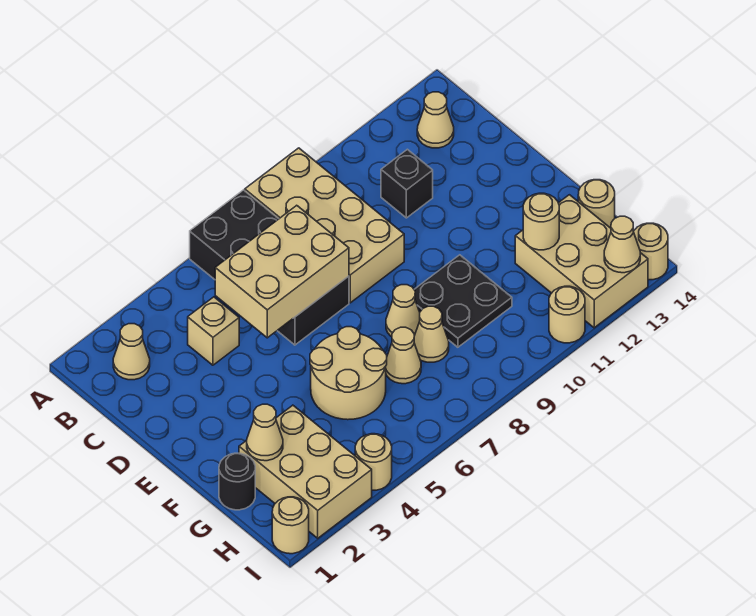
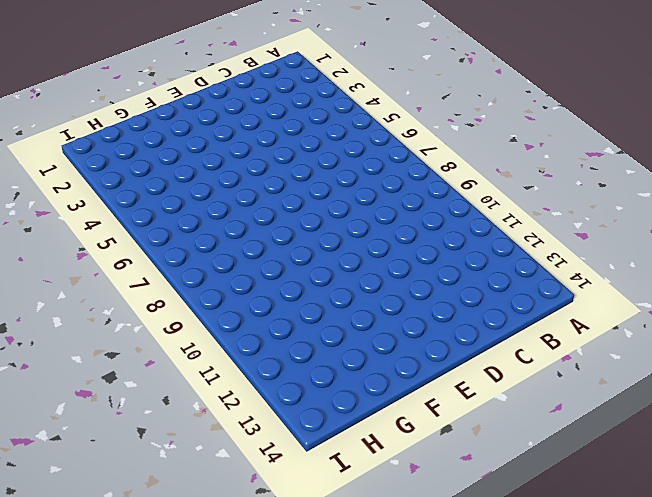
none -> black 2x4 brick [190,190,349,345]
none -> tan 2x4 brick [245,148,404,303]
none -> tan 1x1 cone [113,324,150,380]

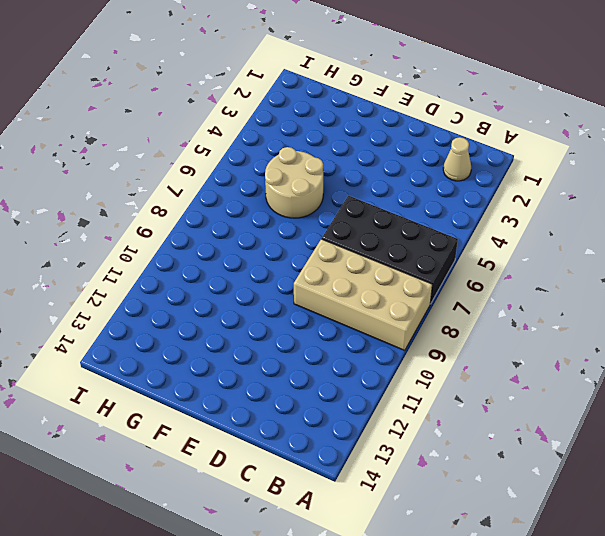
none -> tan 1x1 cone [417,92,454,148]
none -> tan 1x1 brick [188,297,239,365]
none -> black 1x1 brick [381,149,433,218]

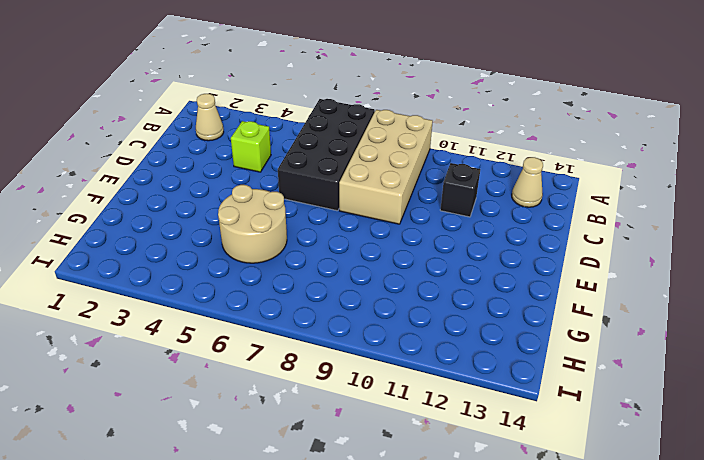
lime 1x1 brick [231,121,271,172] -> tan 1x1 brick [188,297,239,365]
none -> tan 1x1 cone [386,285,420,337]
none -> black 2x2 plate [414,255,512,347]
none -> black 1x1 round brick [219,453,255,510]

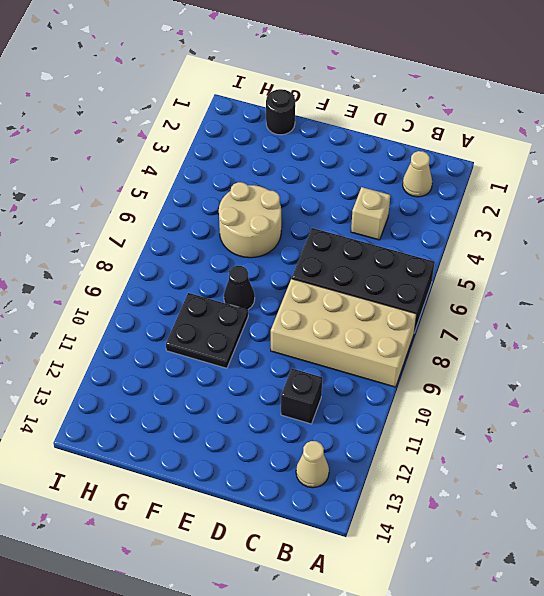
black 1x1 cone [224,266,255,310] -> tan 1x1 cone [386,285,420,337]
none -> tan 2x3 brick [239,405,372,538]
none -> tan 1x1 cone [385,327,421,384]
none -> tan 1x1 cone [414,306,449,362]

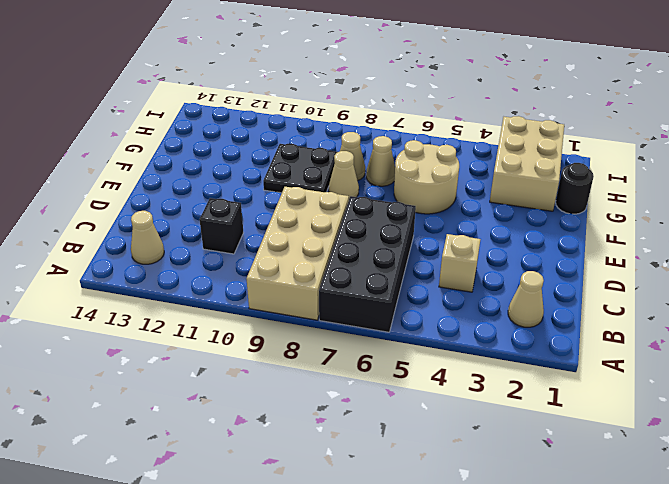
none -> tan 2x3 brick [515,195,648,328]
none -> tan 1x1 round brick [578,180,615,228]
none -> tan 1x1 round brick [272,497,309,554]

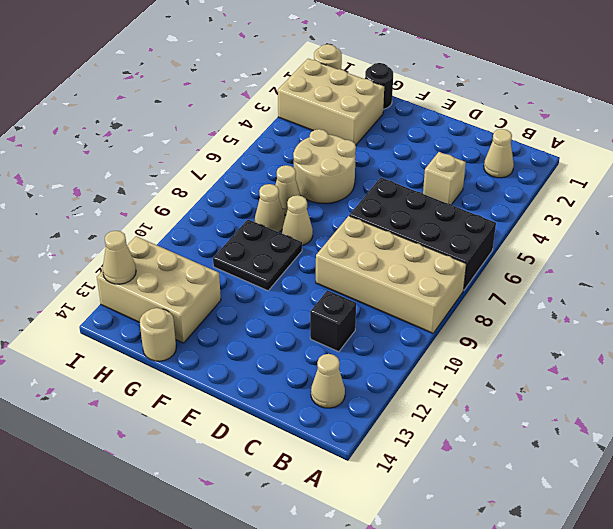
none -> tan 1x1 round brick [355,434,392,490]
none -> tan 1x1 round brick [549,286,585,343]
none -> tan 1x1 round brick [633,223,668,280]

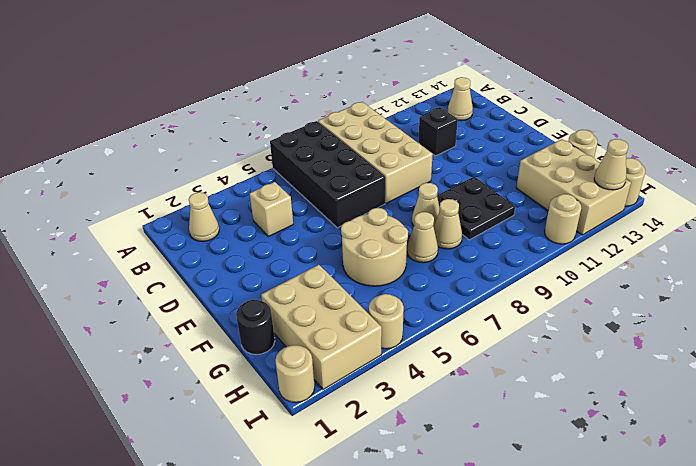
none -> tan 2x3 brick [215,205,349,338]
none -> tan 1x1 cone [247,404,283,461]
none -> tan 1x1 round brick [523,193,559,250]

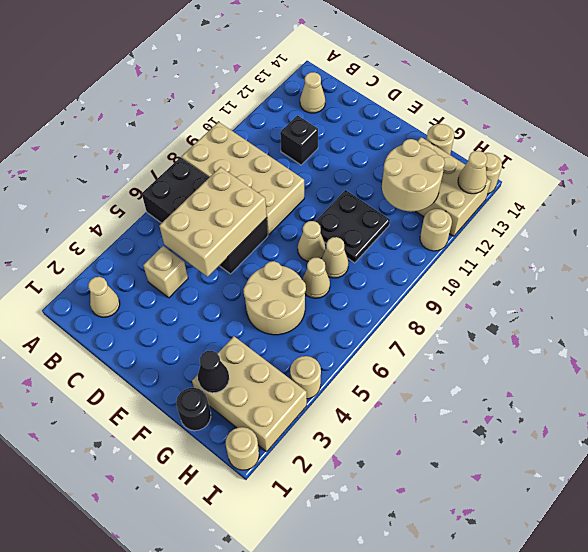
black 1x1 cone [198,351,229,393] -> tan 1x1 cone [247,404,283,461]
tan 2x2 round brick [382,139,445,212] -> tan 1x1 round brick [523,193,559,250]

